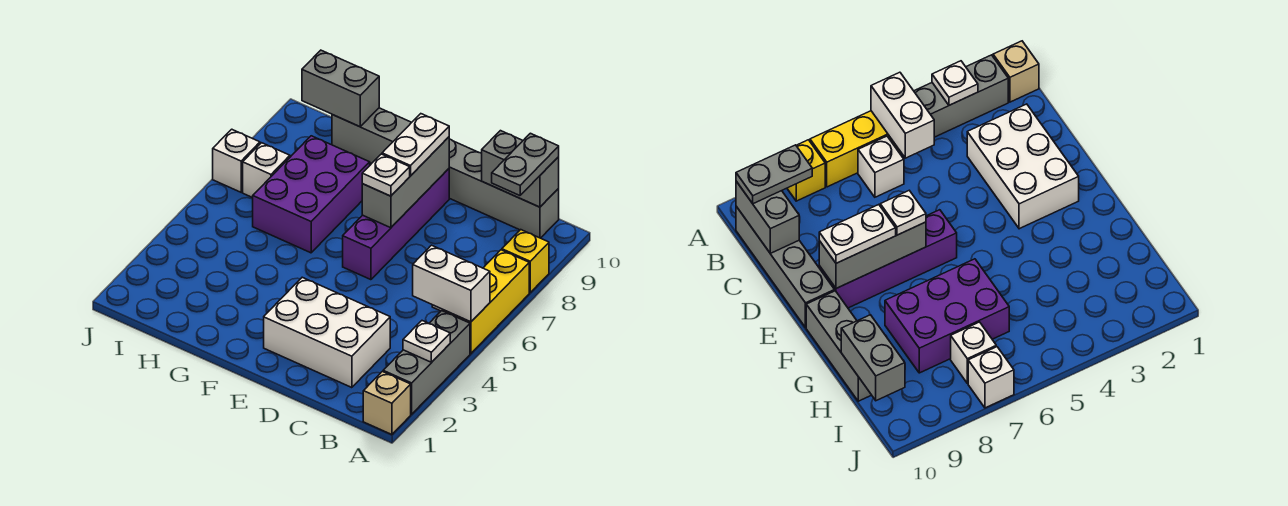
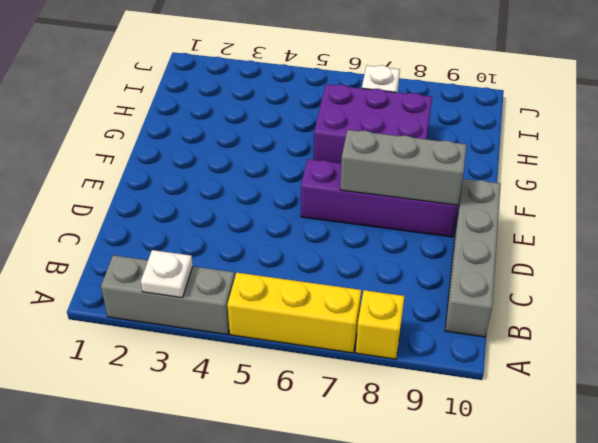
none -> tan 1x1 brick [363,371,411,435]
none -> white 1x1 brick [858,136,904,197]
none -> white 2x3 brick [264,277,390,388]

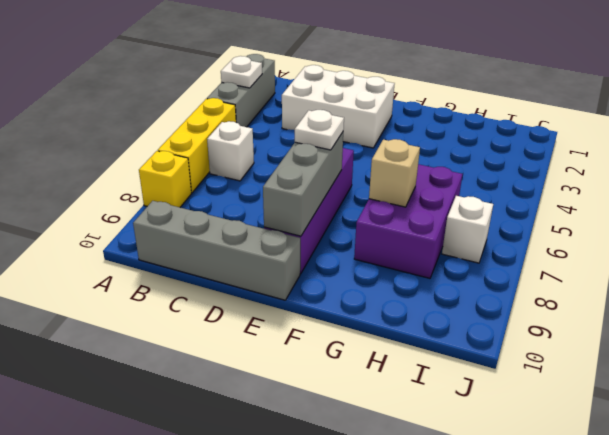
tan 1x1 brick [369,139,420,207] -> tan 1x1 brick moved to [363,371,411,435]
none -> grey 1x3 brick [332,108,412,164]
none -> white 1x1 brick [213,129,260,192]
none -> white 1x2 brick [413,245,490,322]

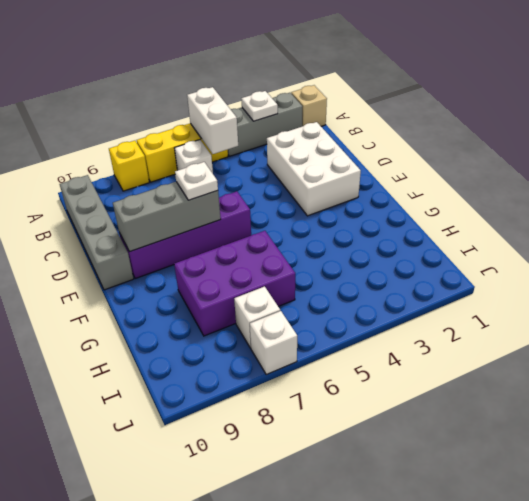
none -> grey 1x3 brick [332,108,412,164]
none -> grey 1x2 brick [482,131,559,207]
none -> grey 1x2 brick [302,50,379,127]

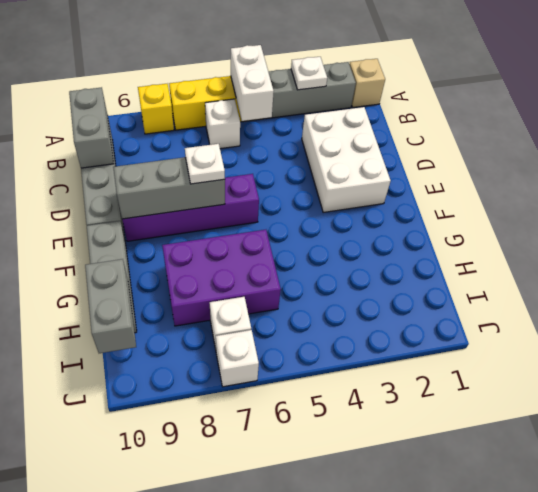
none -> grey 1x2 plate [492,133,559,196]
none -> white 1x2 plate [382,114,449,176]

